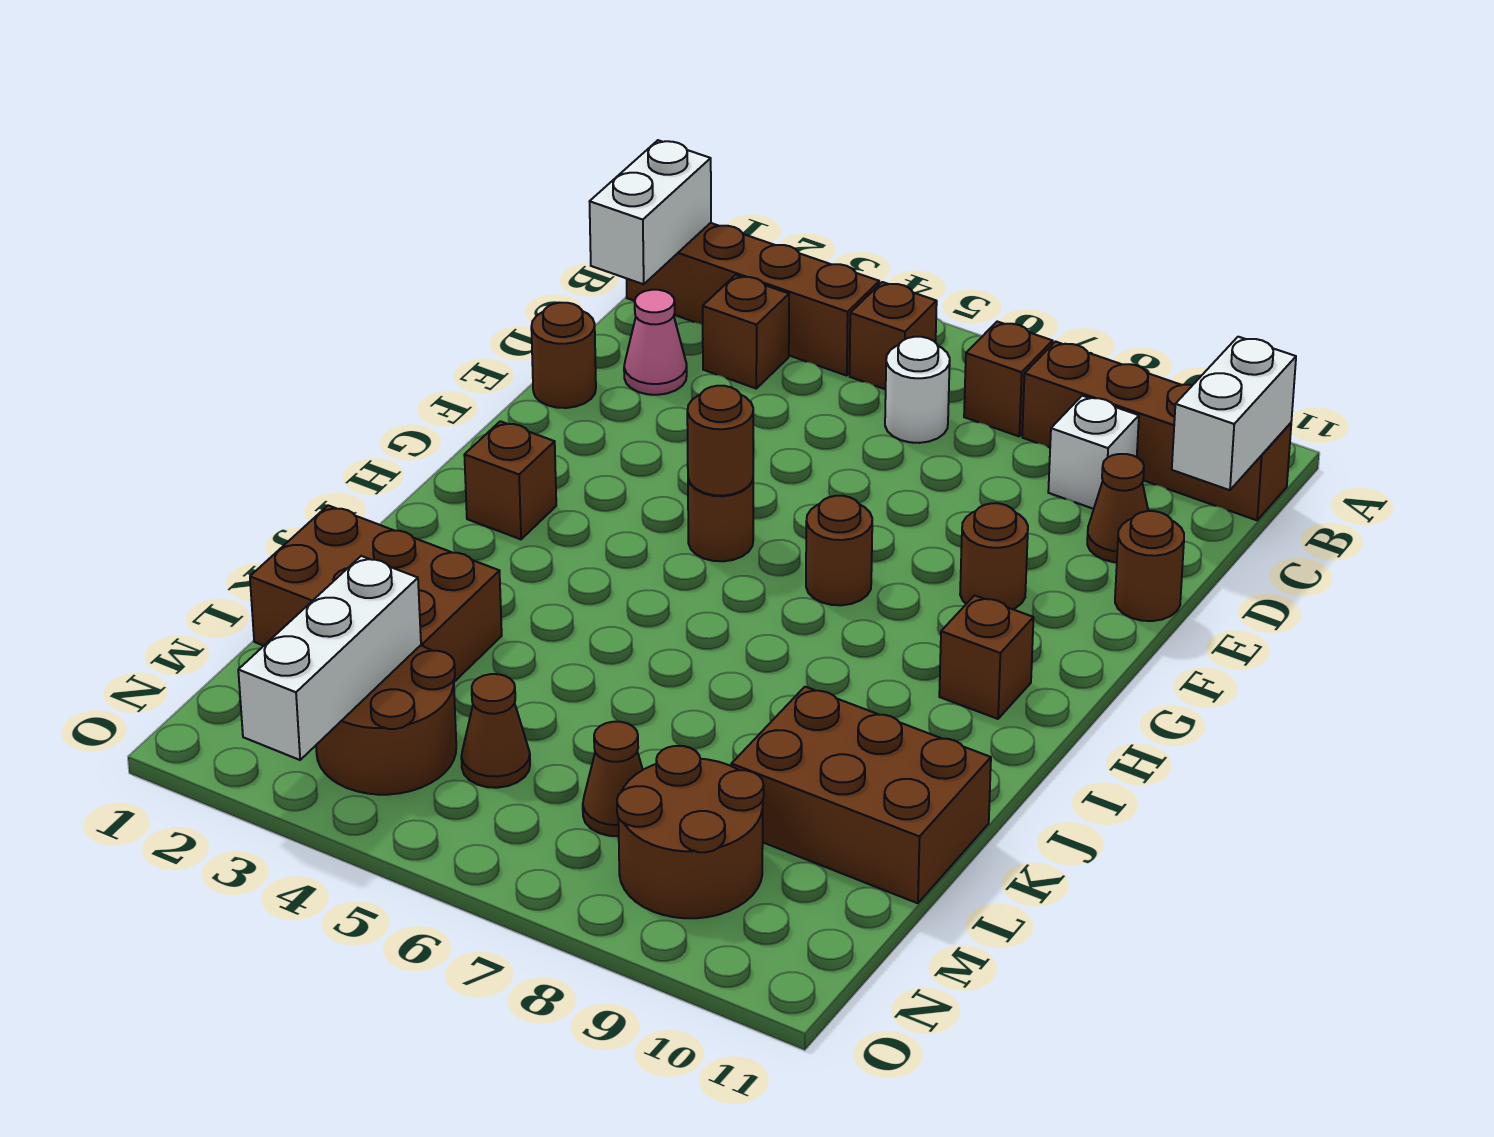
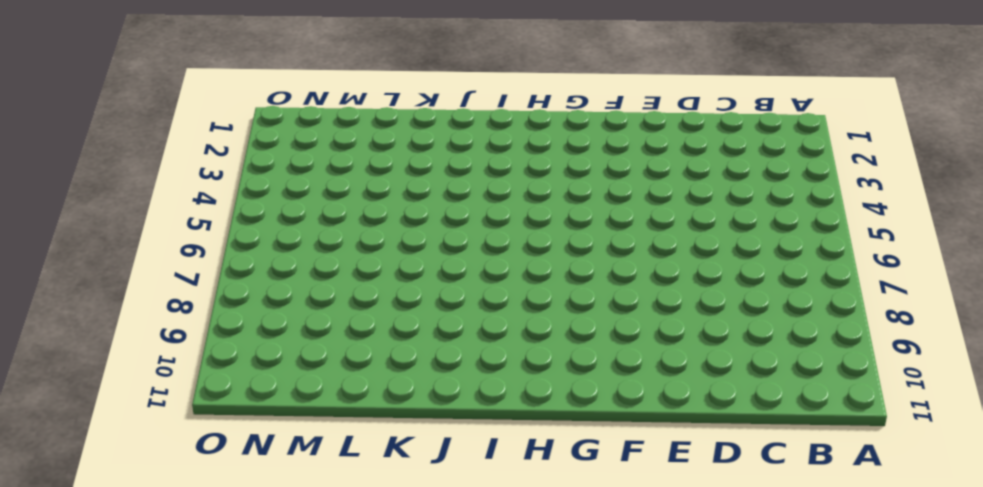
none -> brown 1x4 brick [627,223,879,376]
none -> brown 1x1 brick [850,282,937,389]
none -> brown 1x1 brick [964,322,1053,436]

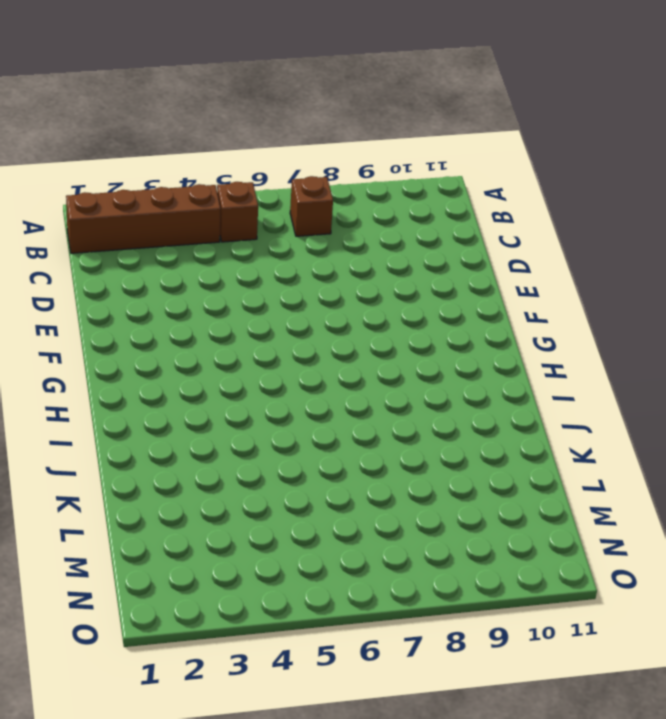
none -> brown 1x4 brick [1022,342,1291,520]
none -> brown 1x1 brick [703,275,789,388]
none -> white 1x1 round brick [885,337,950,443]

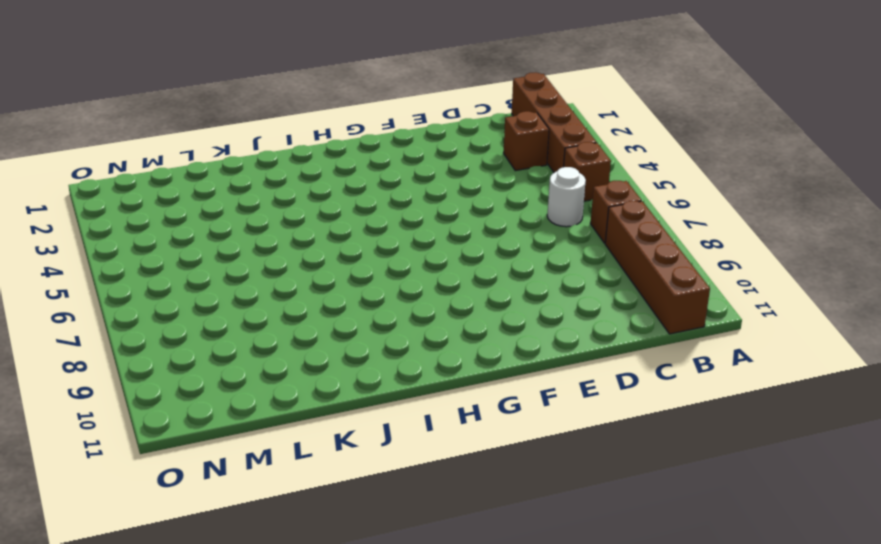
none -> white 1x1 brick [1048,396,1139,509]
none -> pink 1x1 cone [624,290,687,395]
none -> brown 1x1 cone [1087,454,1148,562]

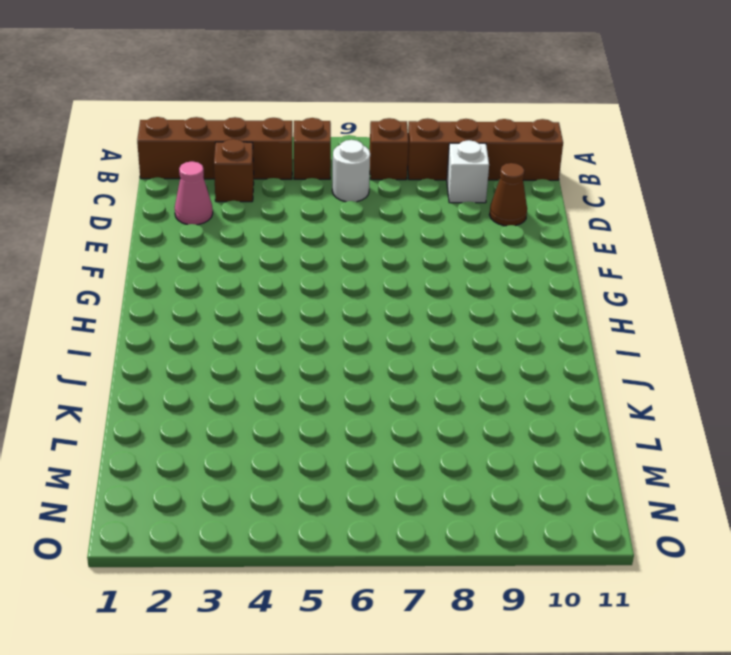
none -> brown 1x1 round brick [531,303,596,408]
none -> brown 1x1 round brick [1115,511,1184,621]
none -> brown 1x1 round brick [960,503,1028,609]

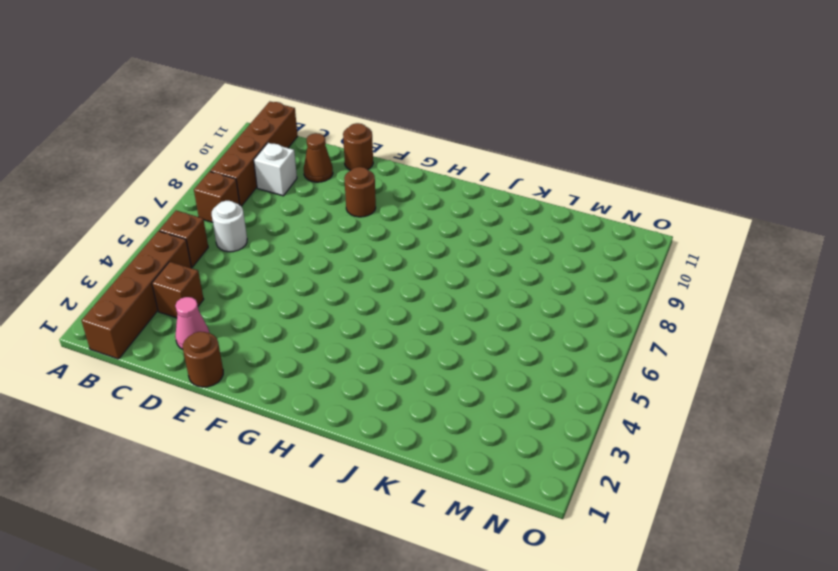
none -> brown 1x1 round brick [688,479,753,561]
none -> brown 1x1 round brick [806,496,872,605]
none -> brown 1x1 brick [464,421,556,539]

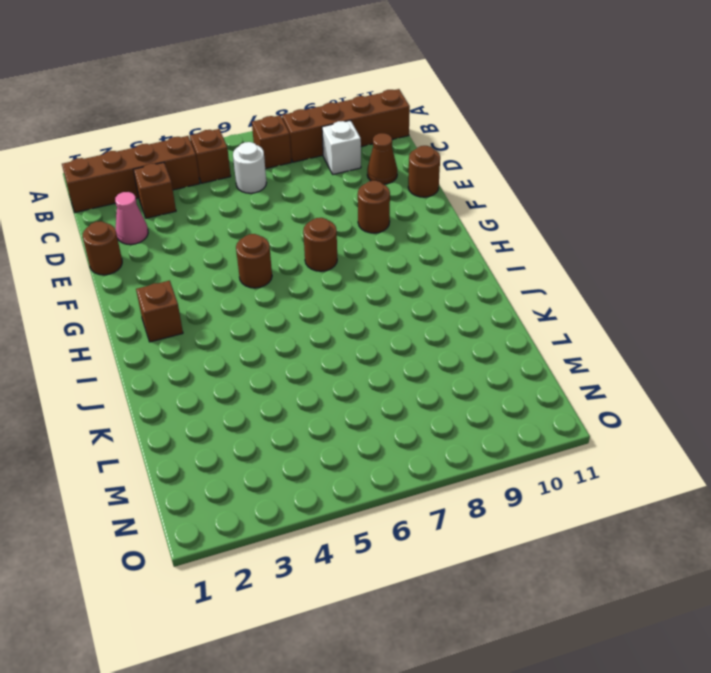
none -> brown 1x1 brick [939,595,1034,719]
none -> brown 2x3 brick [250,505,502,682]
none -> brown 2x3 brick [731,687,991,903]

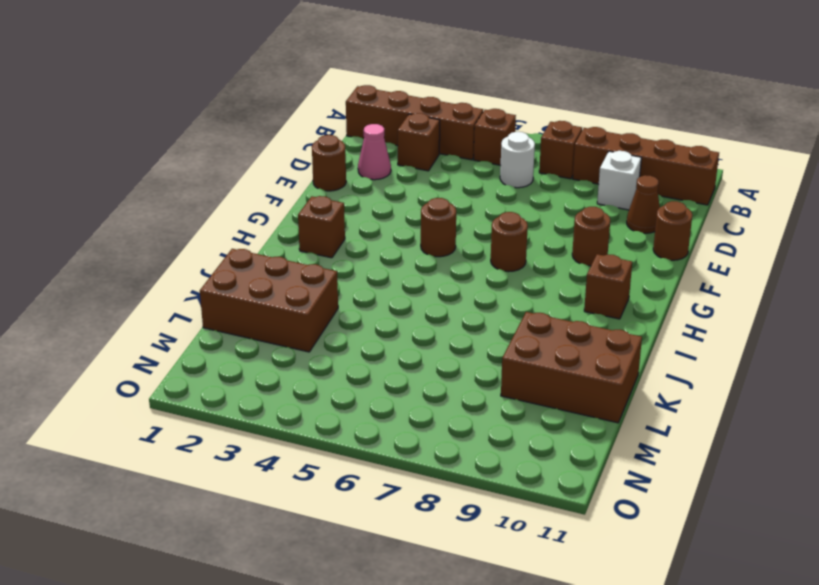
none -> brown 2x2 round brick [316,645,456,795]
none -> brown 1x1 cone [461,674,530,788]
none -> brown 1x1 cone [583,722,643,836]

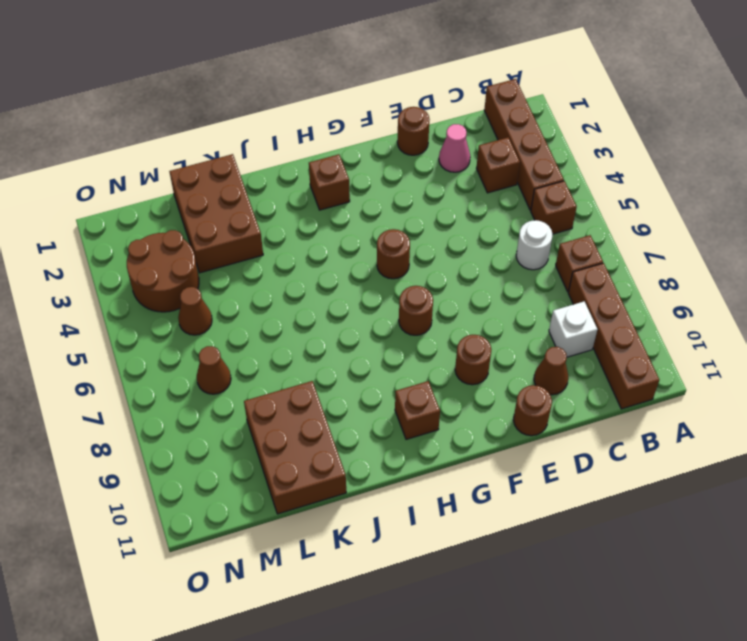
none -> brown 2x2 round brick [617,746,764,918]
none -> white 1x2 brick [590,140,711,284]
none -> white 1x2 brick [1172,337,1296,490]

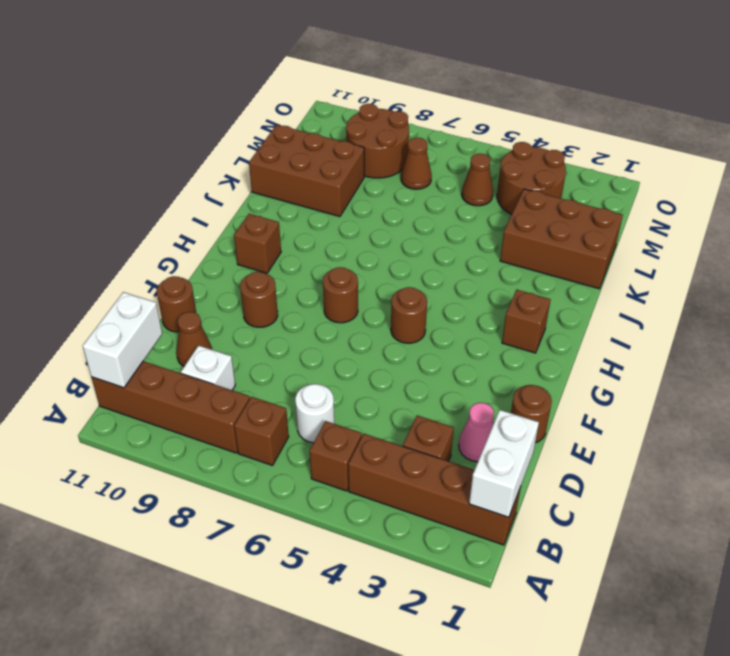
none -> brown 1x1 round brick [687,386,753,496]
none -> white 1x3 brick [238,556,421,760]

